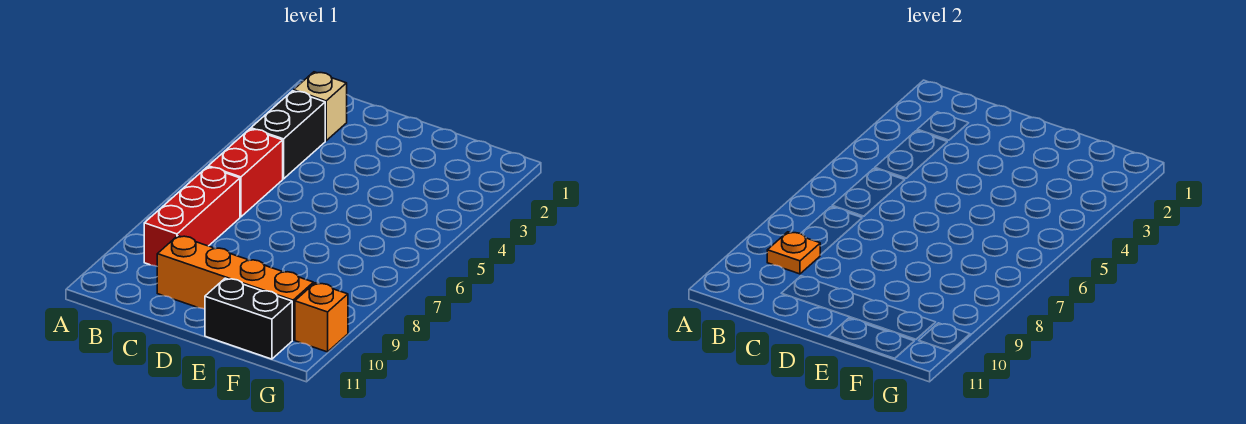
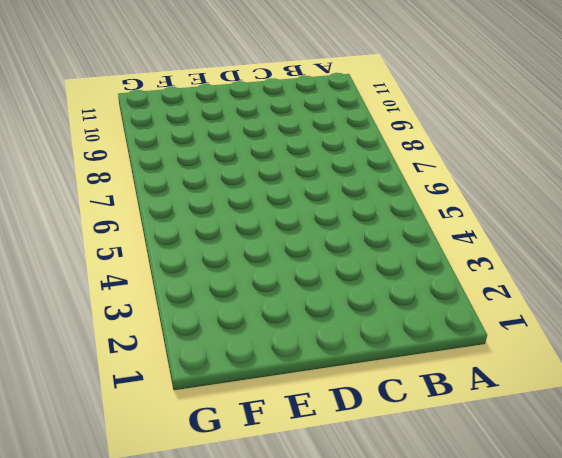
none -> tan 1x1 brick [294,72,347,141]
none -> black 1x2 brick [251,91,325,179]

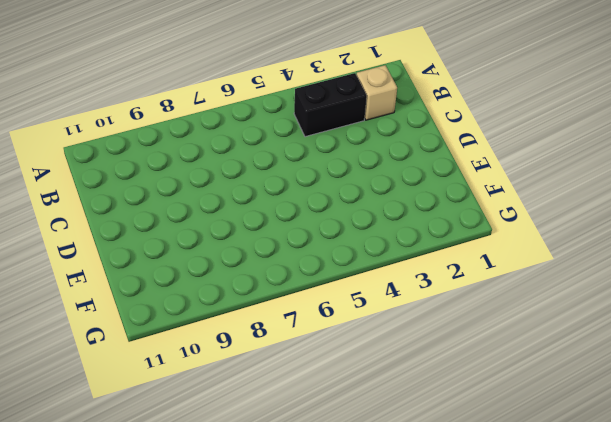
none -> red 1x2 brick [208,129,283,217]
none -> red 1x3 brick [144,167,240,266]

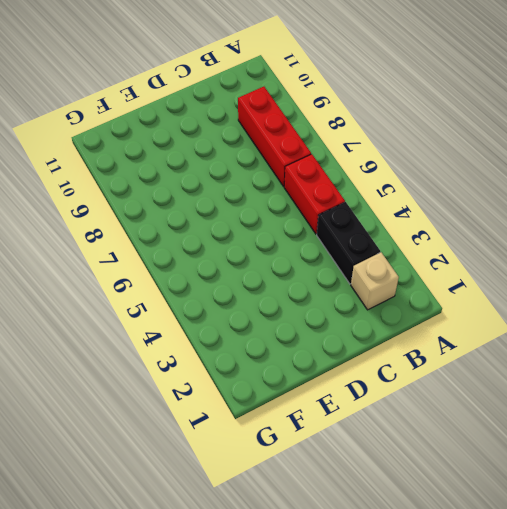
none -> orange 1x4 brick [157,236,314,340]
none -> black 1x2 brick [205,278,292,359]

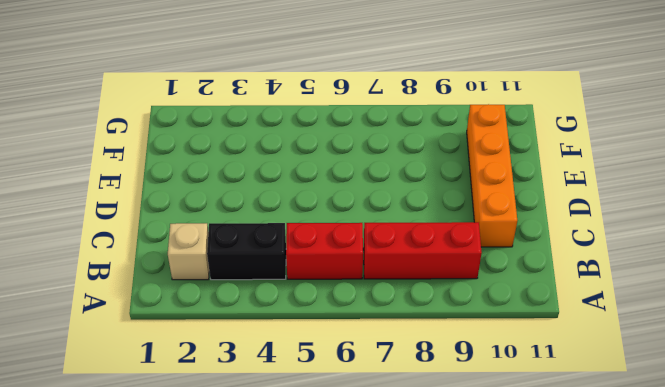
none -> black 1x2 brick [205,278,292,359]
none -> orange 1x1 brick [295,283,348,352]

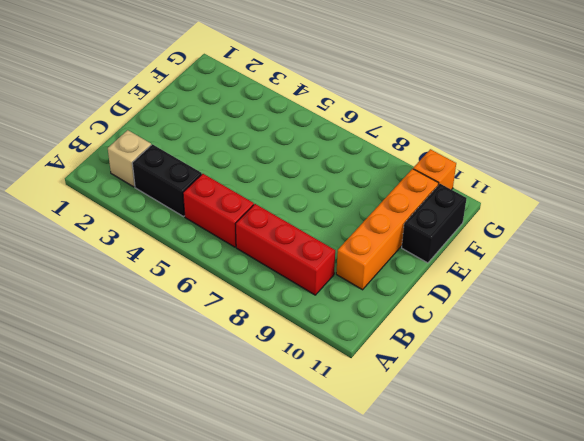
none -> orange 1x1 plate [767,232,820,274]

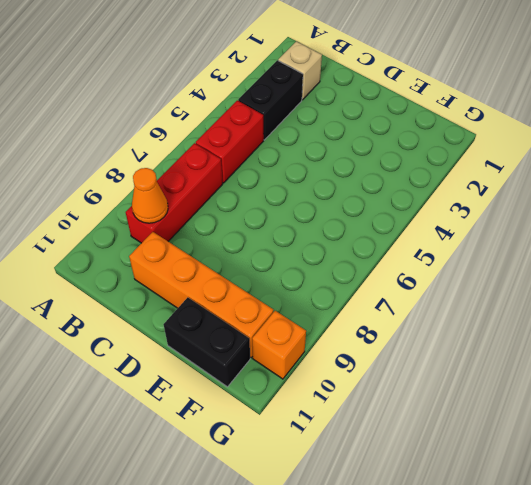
orange 1x1 cone [132,168,168,223] -> orange 1x1 plate [767,232,820,274]

